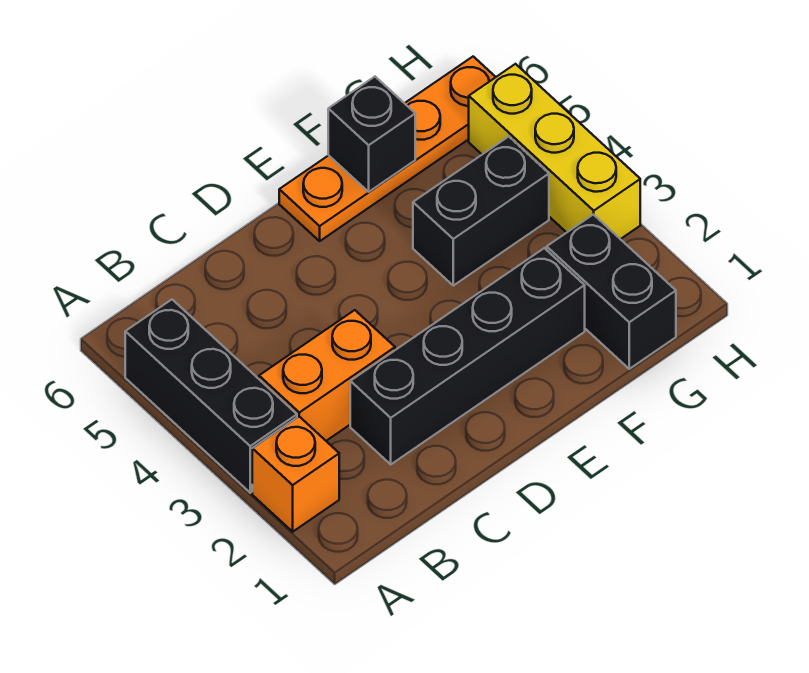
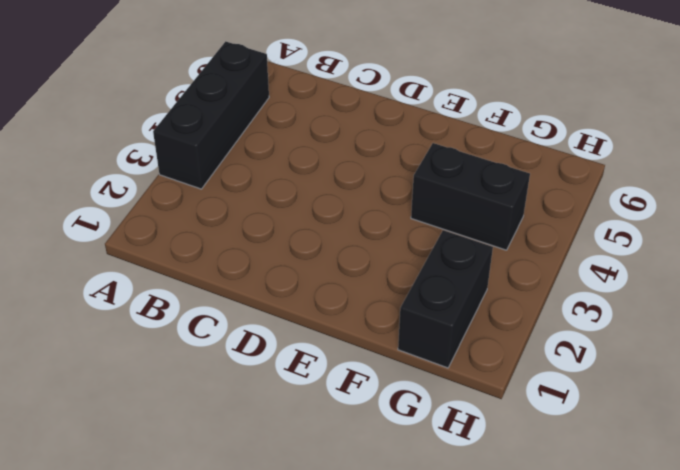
none -> orange 1x1 brick [252,417,339,532]
none -> orange 1x2 brick [259,310,395,441]

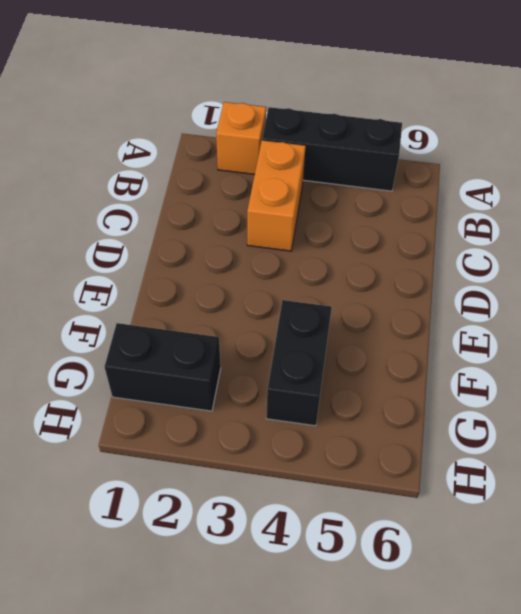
none -> black 1x4 brick [350,248,585,464]
none -> orange 1x4 plate [279,57,495,241]

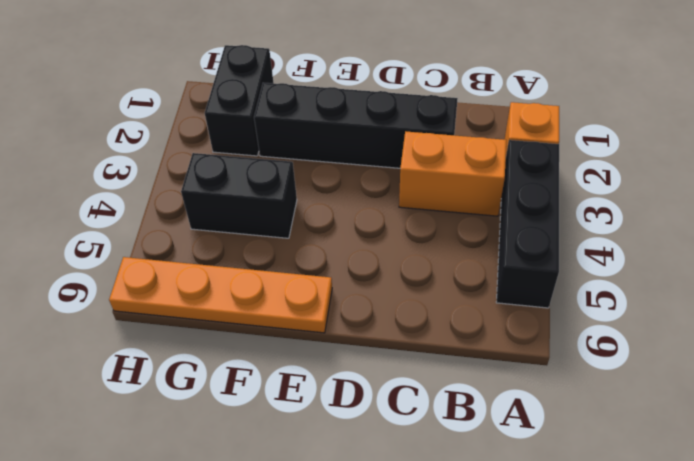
none -> yellow 1x3 brick [469,64,640,239]
none -> black 1x1 brick [328,77,415,192]

